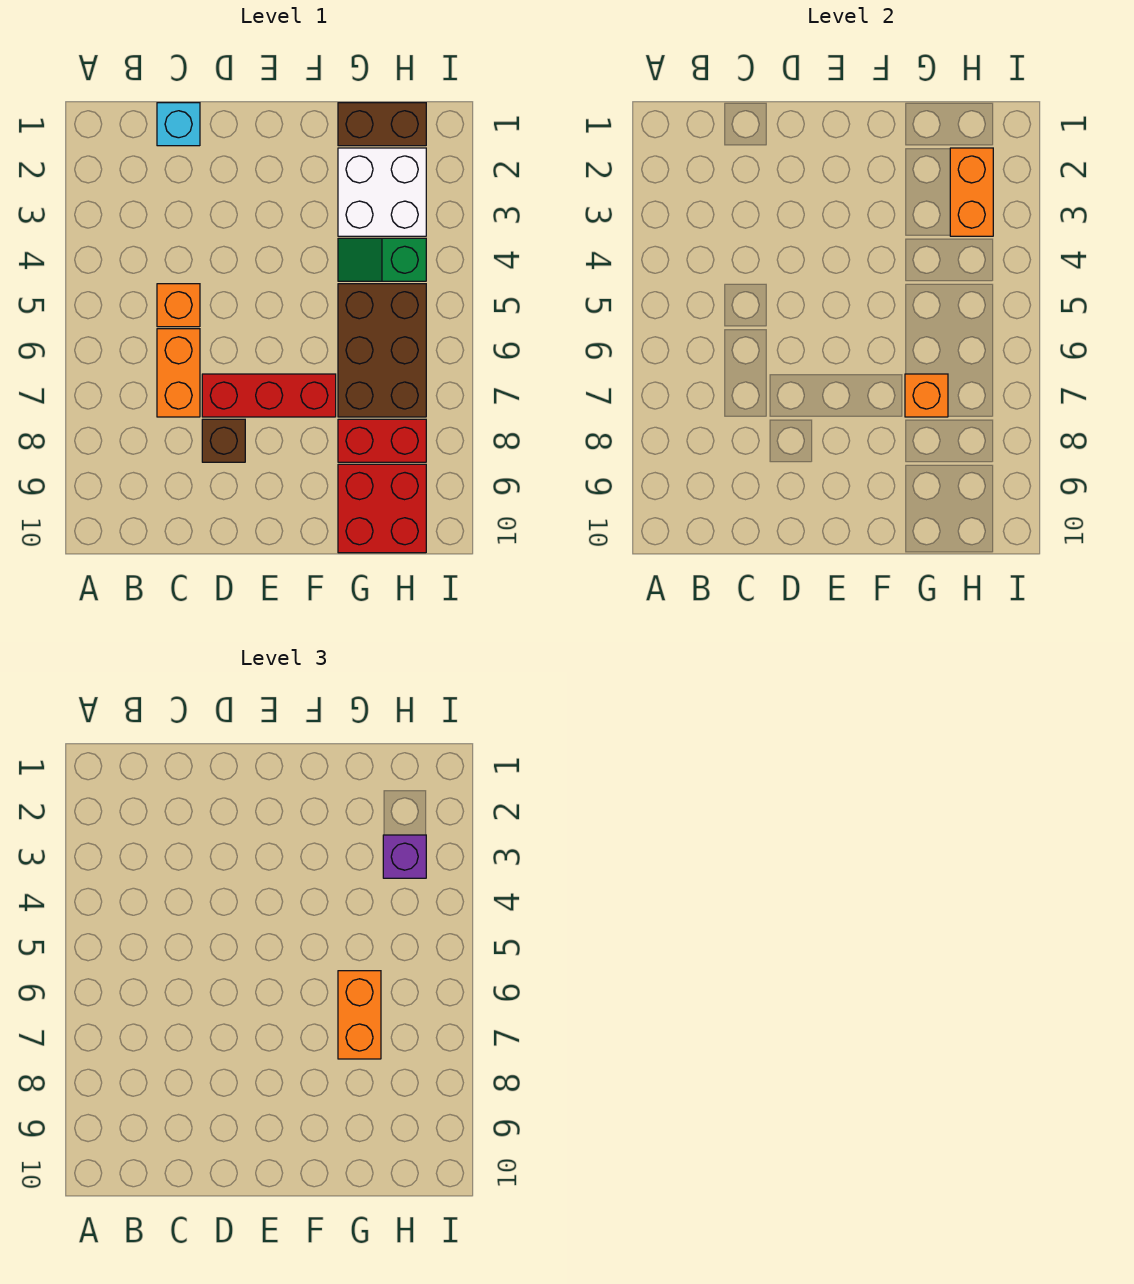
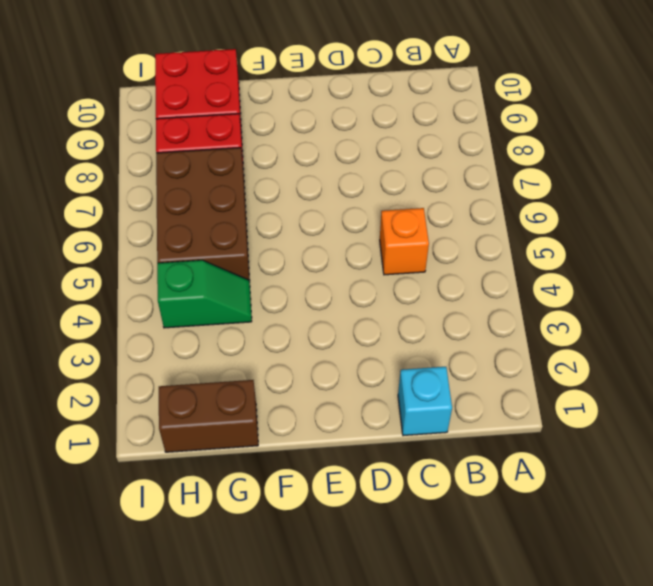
none -> orange 1x2 brick [157,329,200,417]
none -> red 1x3 brick [202,374,336,417]
none -> brown 1x1 brick [202,419,245,462]

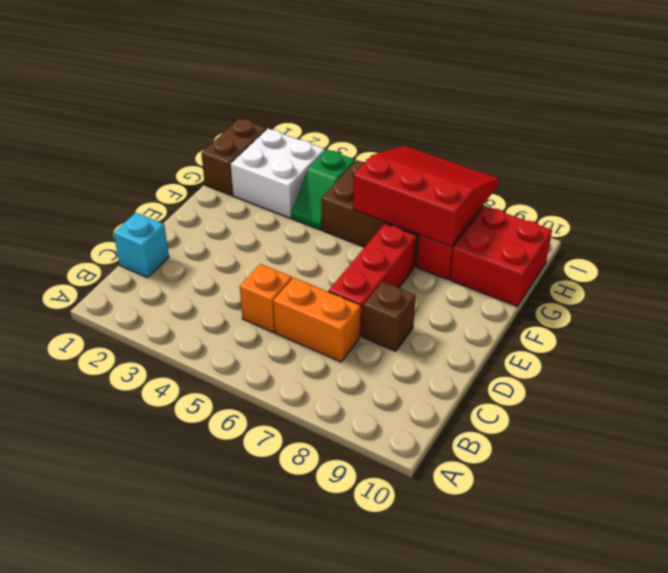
red 3x3 slope [353,146,499,247] -> orange 1x1 brick [905,374,948,417]
none -> orange 1x2 brick [950,148,993,236]
none -> orange 1x2 brick [338,971,381,1059]
none -> purple 1x1 brick [383,835,426,878]

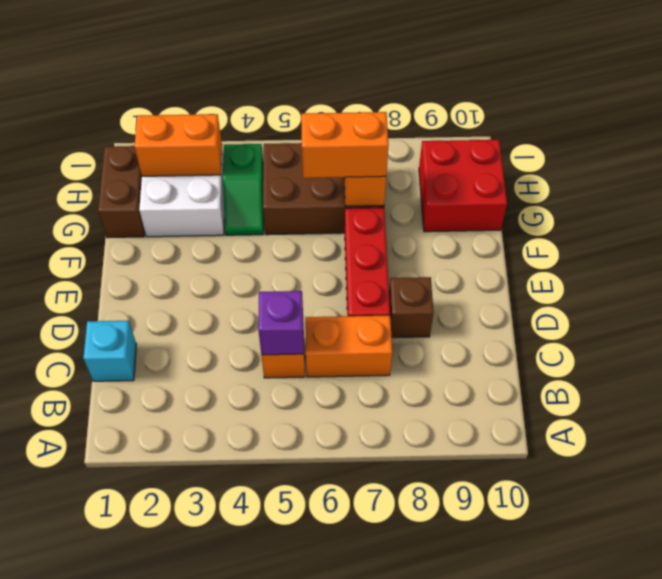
purple 1x1 brick [258,291,304,355] -> purple 1x1 brick moved to [383,835,426,878]
none -> red 1x2 brick [338,419,426,462]

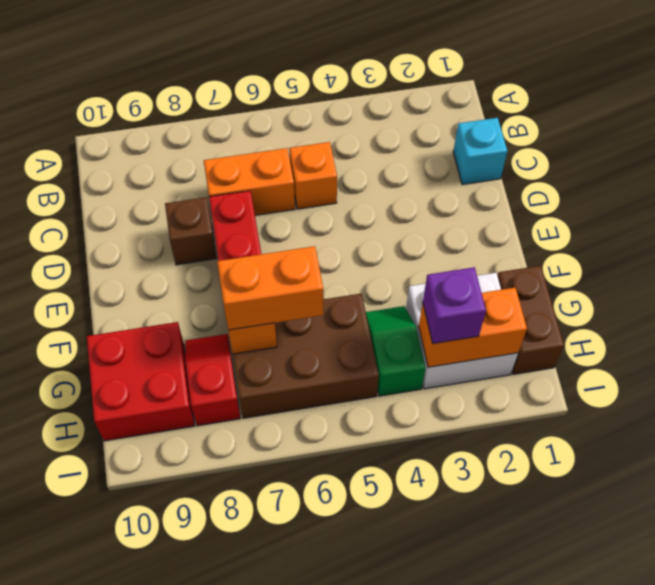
red 1x2 slope [185,334,240,426] -> red 1x2 brick [338,419,426,462]

